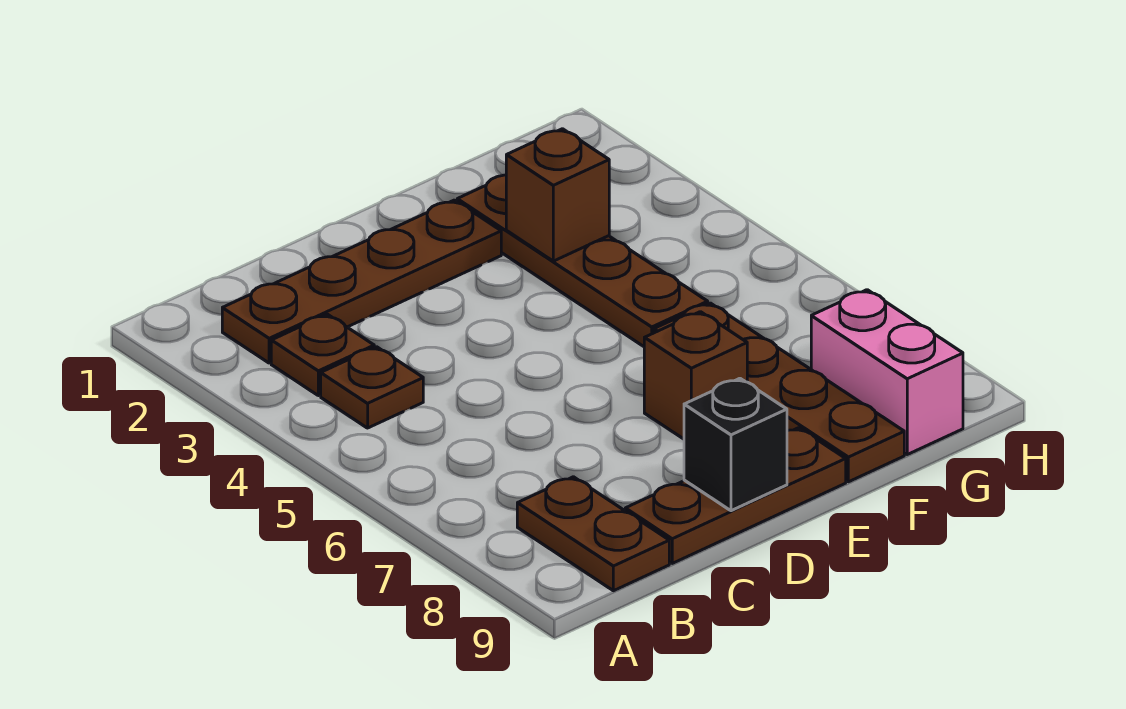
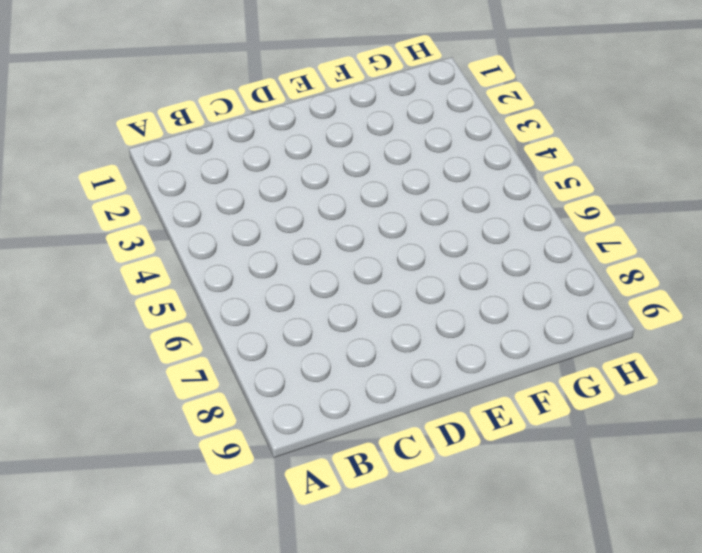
none -> brown 1x4 plate [222,200,501,363]
none -> brown 1x1 plate [271,314,374,396]

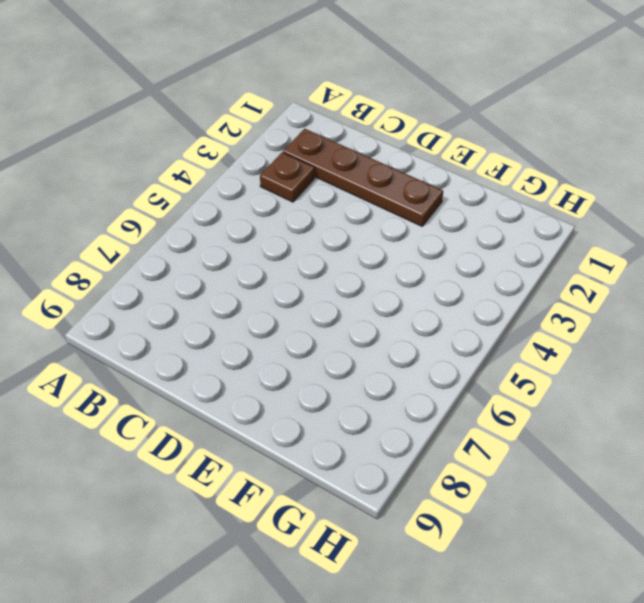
none -> brown 1x1 plate [321,347,423,428]
none -> brown 1x2 plate [517,477,669,591]

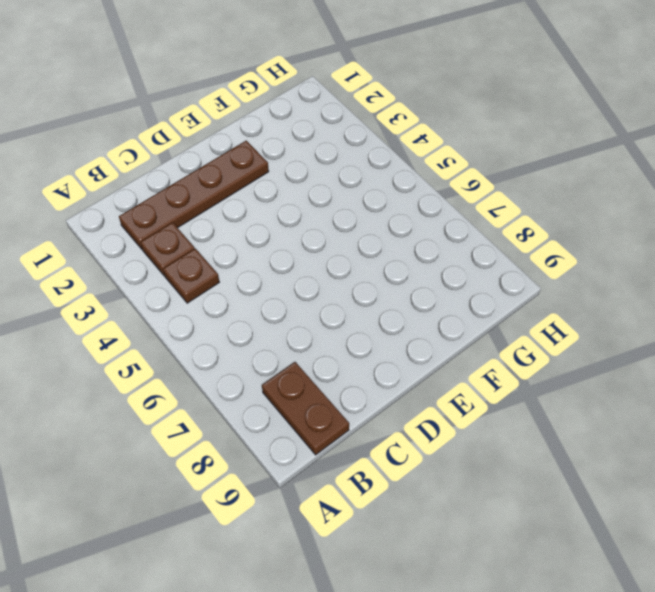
none -> brown 1x3 plate [625,428,846,563]
none -> brown 1x1 brick [644,312,747,439]

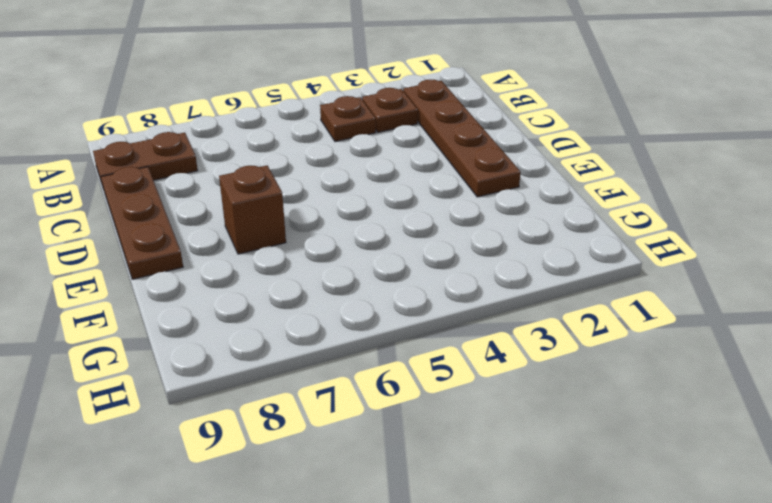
none -> brown 1x4 plate [457,175,708,346]
none -> brown 1x4 plate [654,303,904,482]

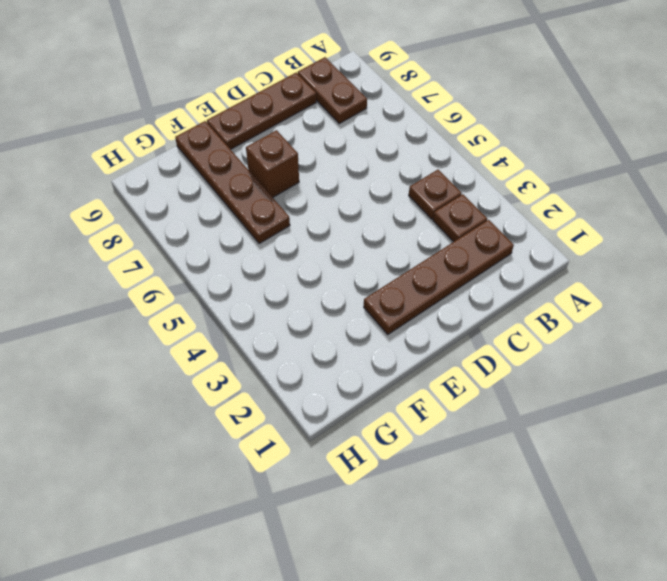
none -> brown 1x4 plate [457,175,708,346]
none -> pink 1x2 brick [811,290,963,454]

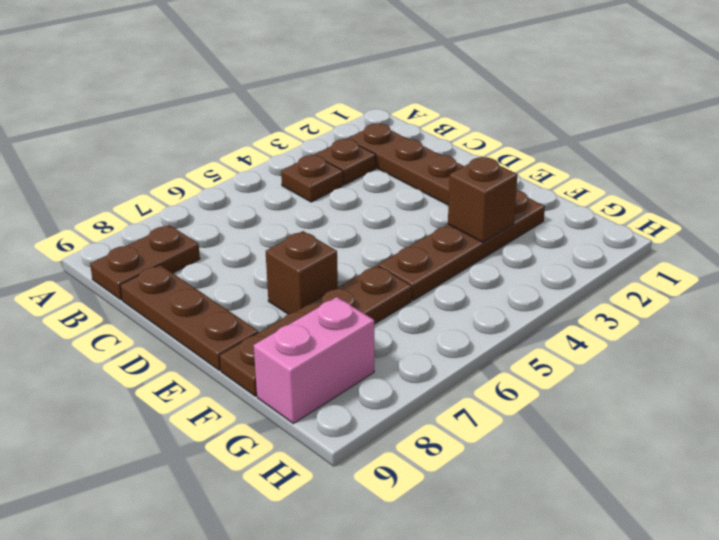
none -> black 1x1 brick [684,378,787,511]

